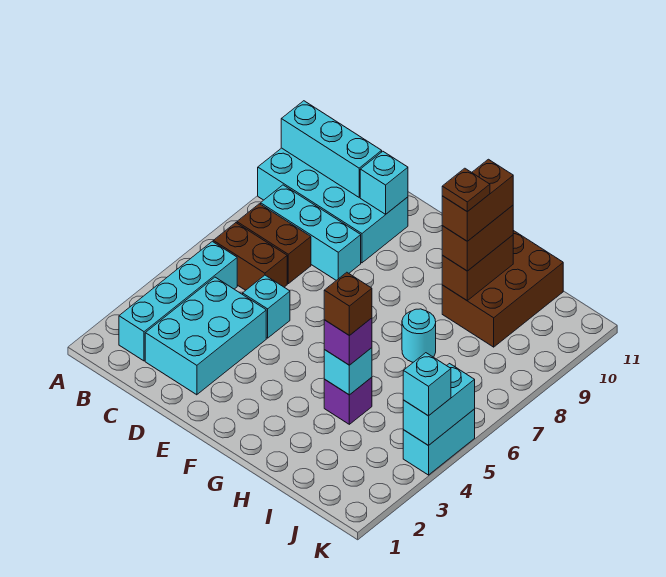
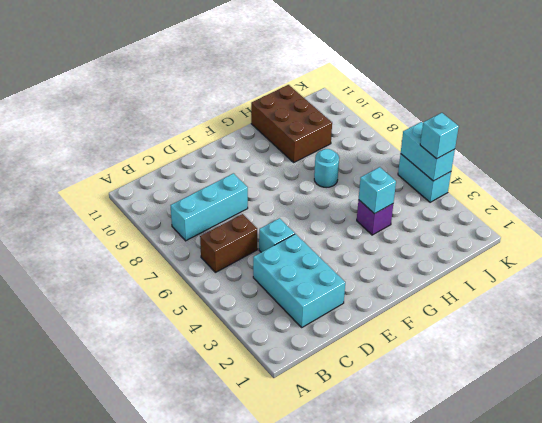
none -> cyan 2x4 brick [258,148,408,263]
none -> cyan 1x4 brick [119,241,237,361]
none -> brown 1x2 brick [237,204,311,284]

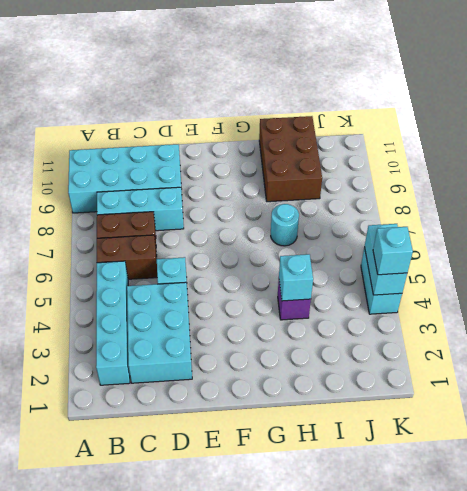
none -> cyan 1x3 brick [281,101,382,197]
none -> cyan 1x1 brick [360,151,408,214]
none -> brown 1x2 brick [442,235,513,300]

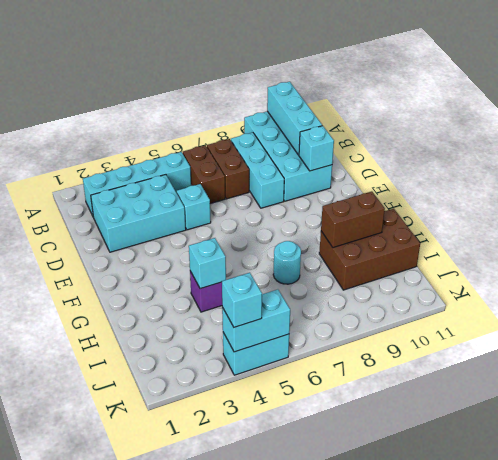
none -> purple 1x1 brick [324,318,372,365]
none -> brown 1x2 brick [442,205,513,271]
none -> brown 1x1 brick [324,272,372,336]

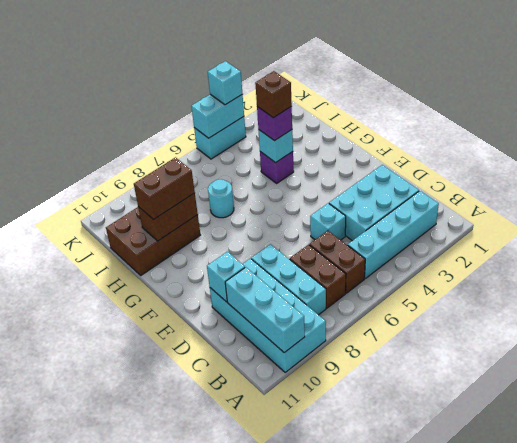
none -> brown 1x2 brick [442,159,513,241]
none -> brown 1x1 plate [442,168,490,212]

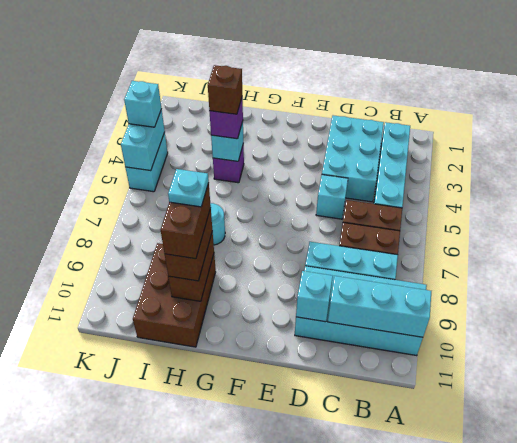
cyan 1x1 plate [168,169,209,207] -> brown 1x1 plate [442,168,490,212]

